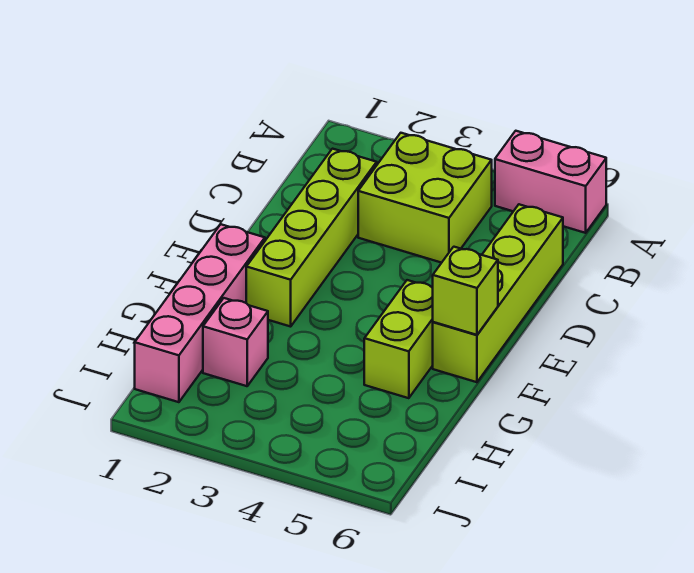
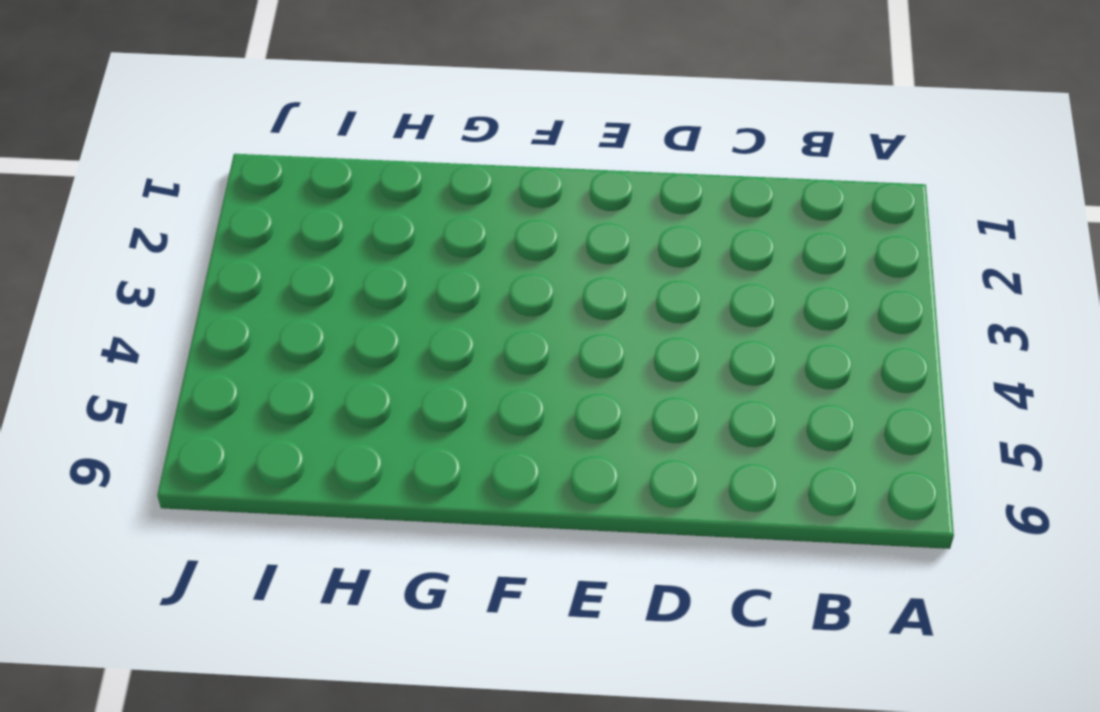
none -> pink 1x2 brick [495,131,606,233]
none -> lime 2x2 brick [358,133,492,263]

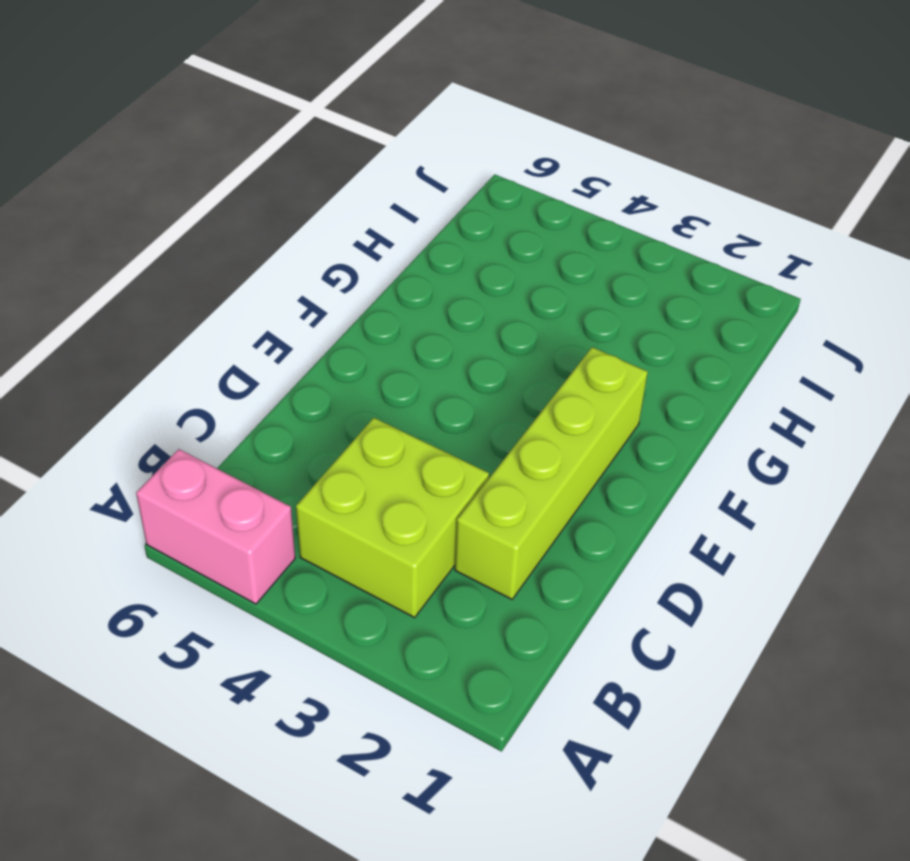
none -> lime 1x4 brick [433,204,563,382]
none -> pink 1x4 brick [135,224,265,402]

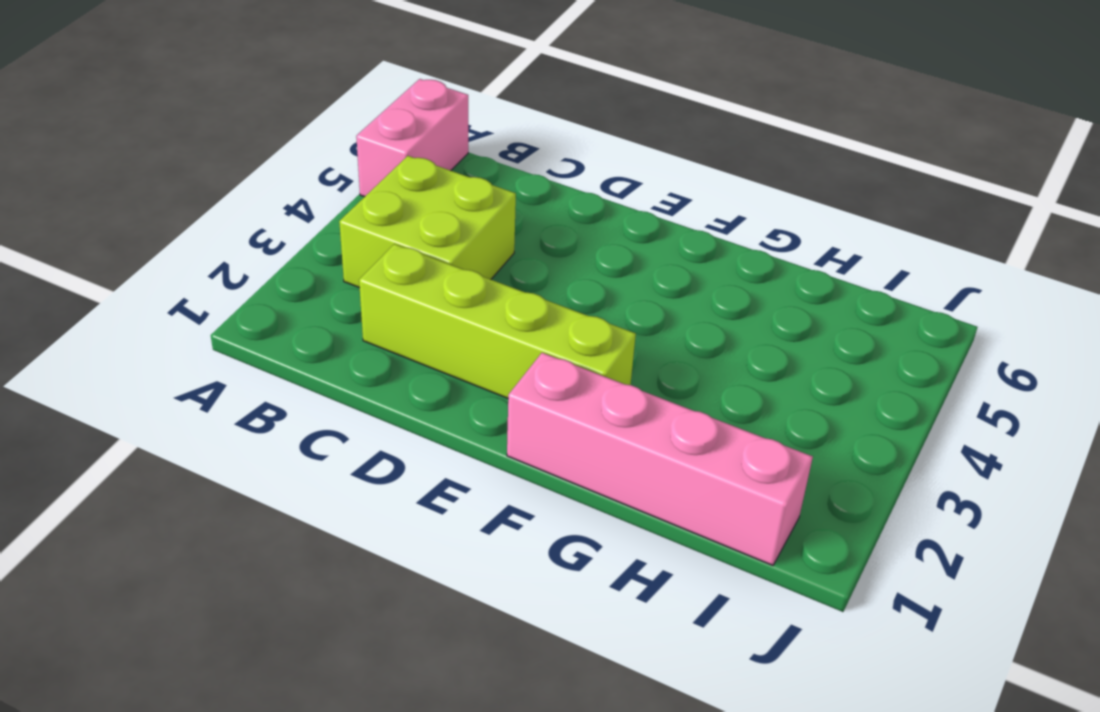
none -> lime 1x4 brick [433,204,563,382]
none -> lime 1x2 brick [364,280,433,398]

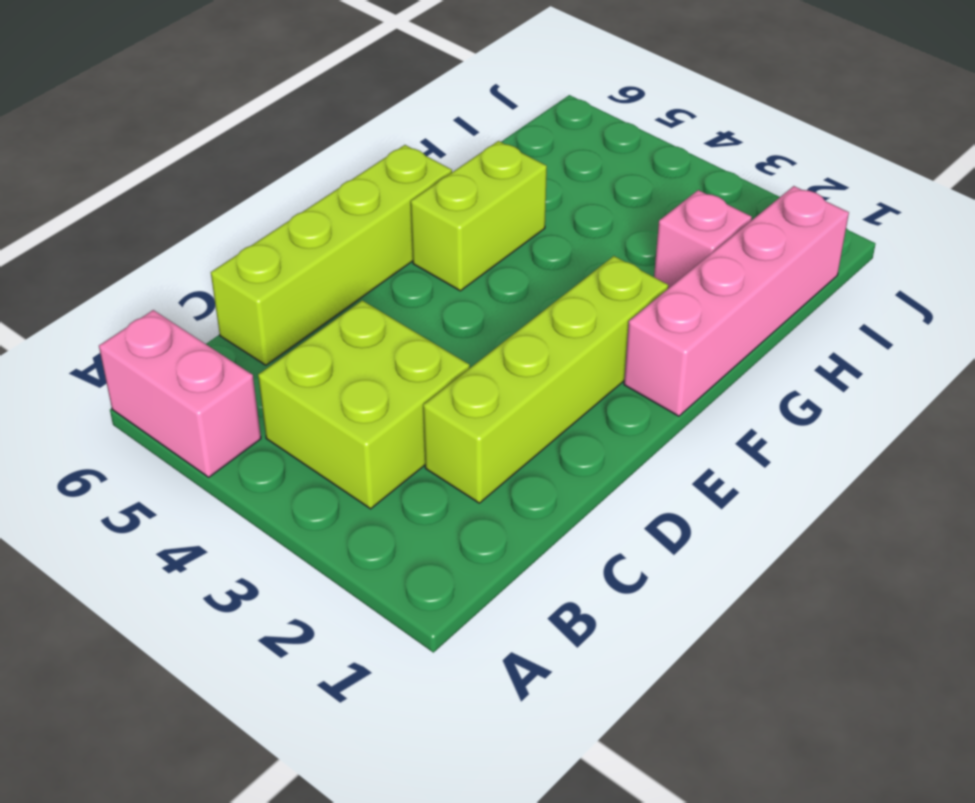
none -> lime 1x1 brick [433,247,498,335]

